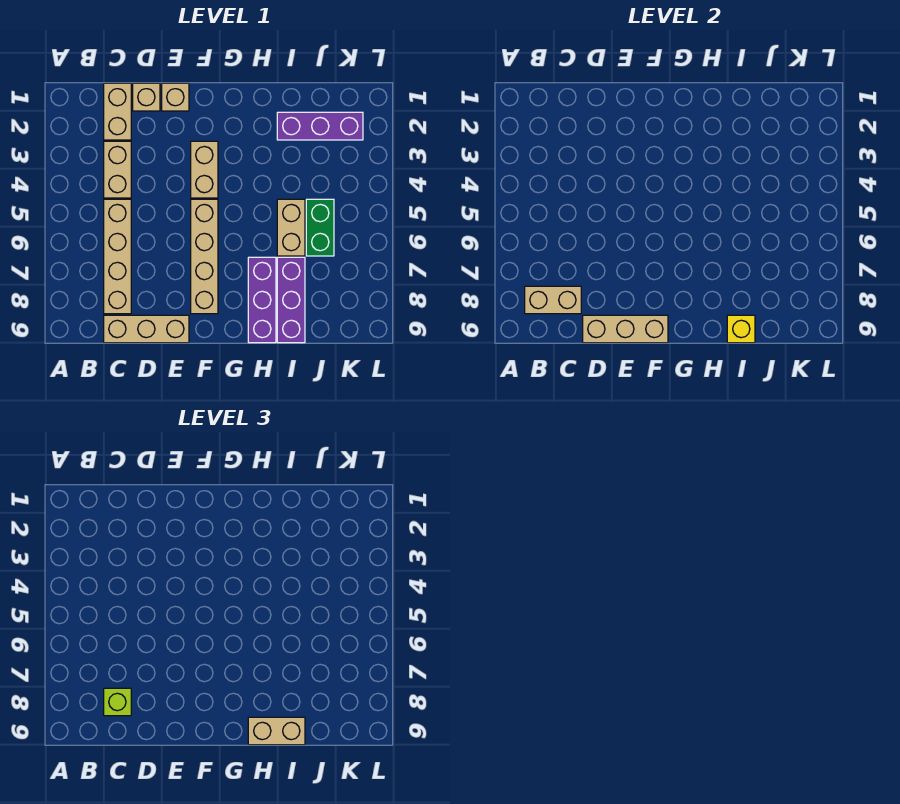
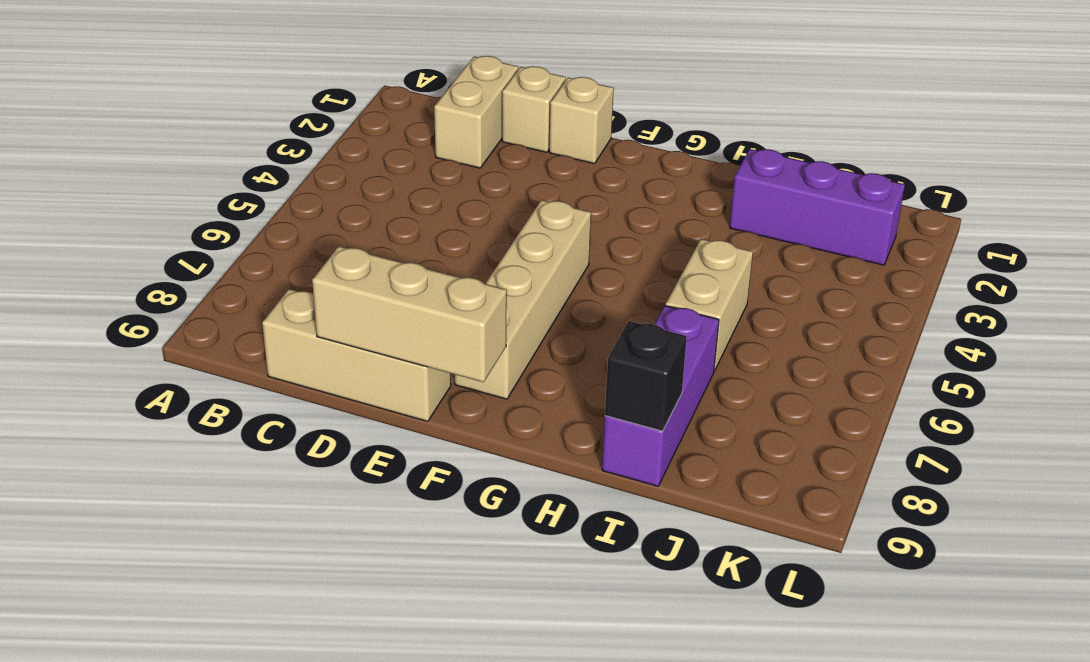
black 1x1 brick [605,321,687,431] -> yellow 1x1 brick [727,315,755,343]
none -> tan 1x2 brick [104,141,131,198]
none -> tan 1x4 brick [104,199,131,314]
none -> tan 1x2 brick [191,141,218,198]

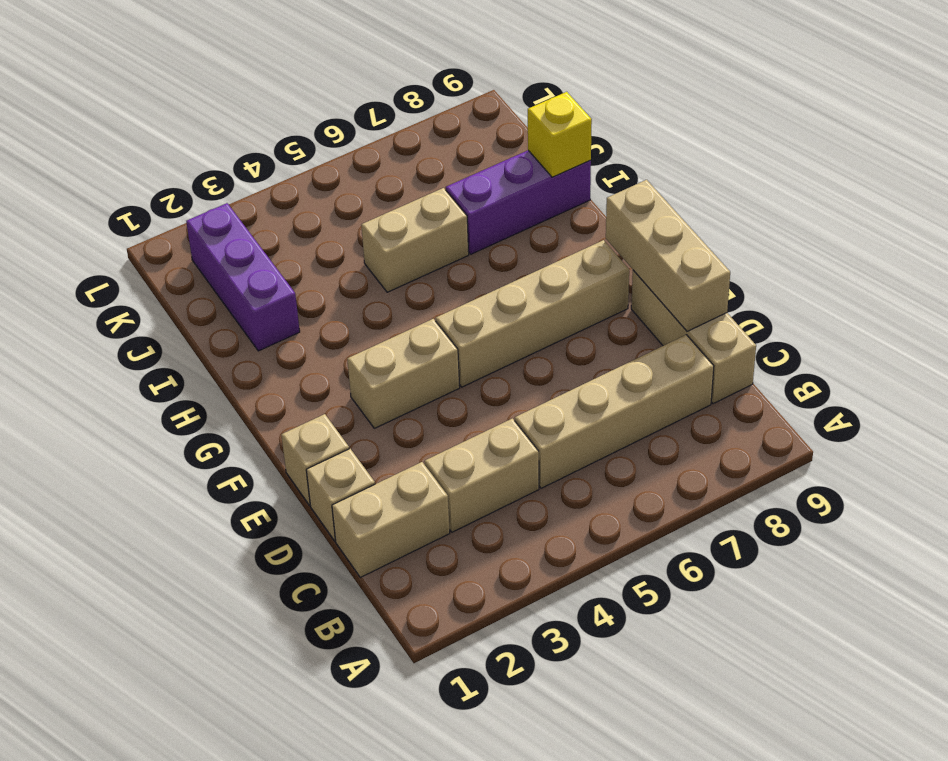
none -> purple 1x3 brick [248,257,276,343]
none -> green 1x2 brick [306,199,334,256]
none -> tan 1x2 brick [525,286,581,314]

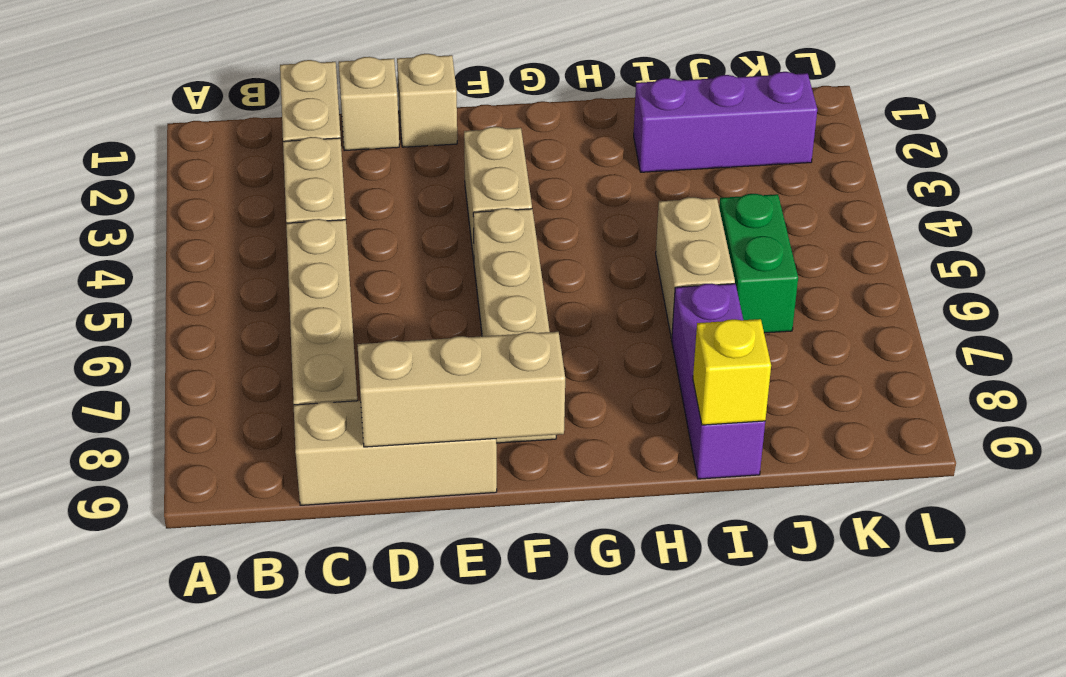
none -> purple 1x3 brick [248,257,276,343]
none -> tan 1x2 brick [525,286,581,314]
none -> lime 1x1 brick [104,688,131,716]

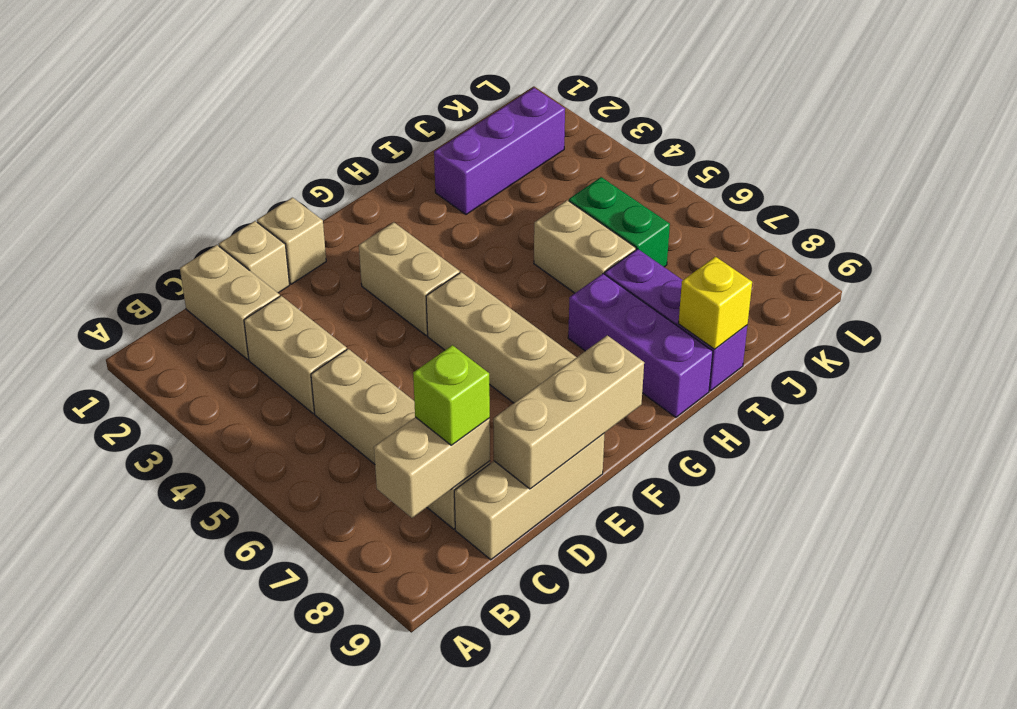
none -> tan 1x2 brick [248,717,305,745]

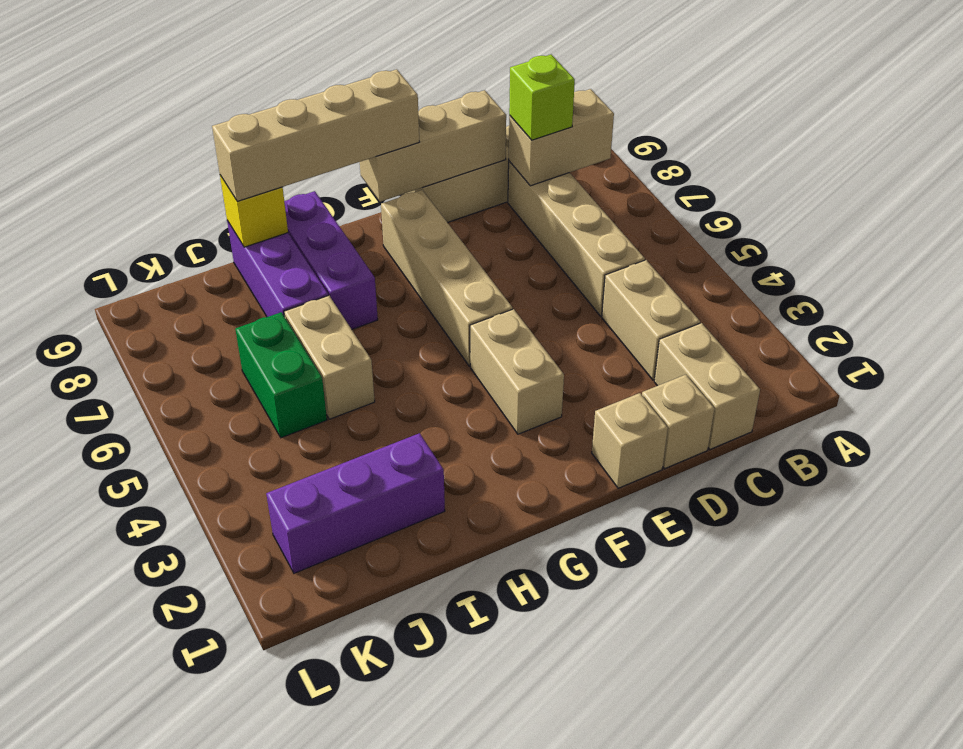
tan 1x4 brick [212,69,419,201] -> tan 1x2 brick [248,717,305,745]

